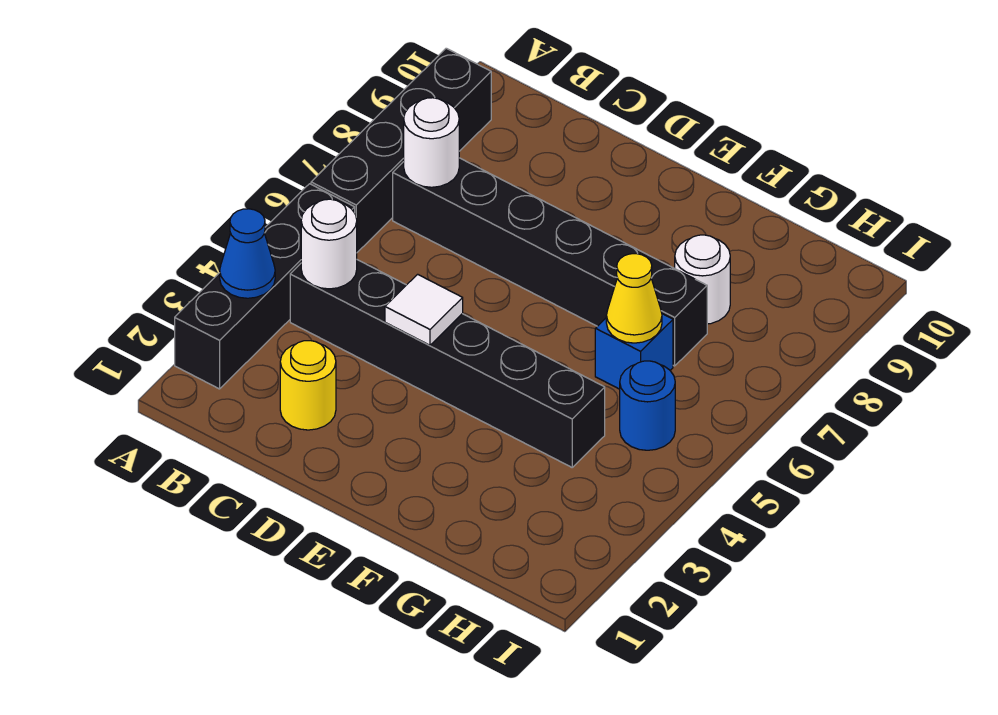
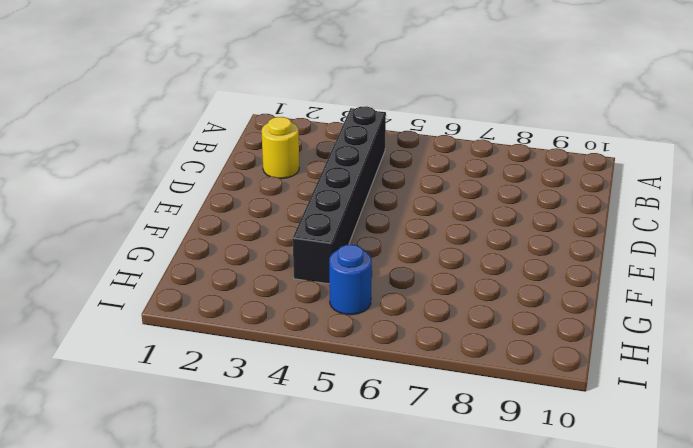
none -> black 1x4 brick [175,184,355,389]
none -> black 1x4 brick [311,48,491,252]
none -> black 1x6 brick [393,158,707,366]

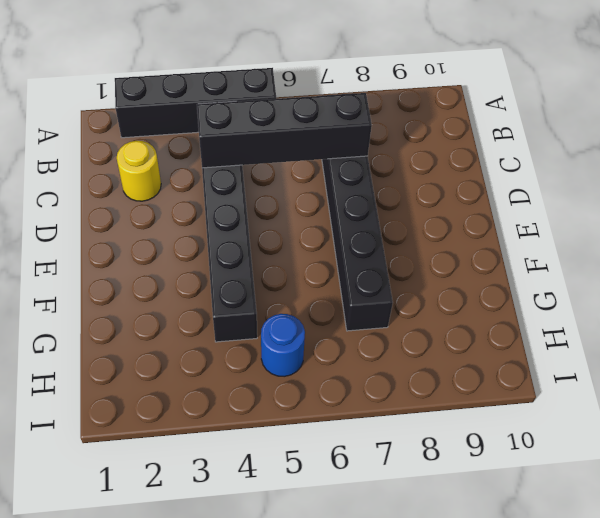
black 1x4 brick [197,93,372,168] -> black 1x4 brick moved to [311,48,491,252]
none -> blue 1x1 brick [595,314,673,389]
none -> white 1x1 round brick [675,235,730,324]
none -> blue 1x1 cone [220,209,275,298]

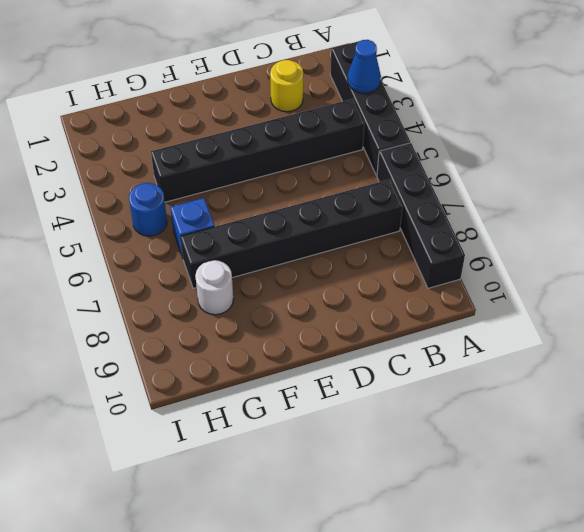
none -> white 1x1 round brick [301,199,357,289]
none -> white 1x1 round brick [404,98,459,187]
none -> white 1x1 tile [385,274,463,345]

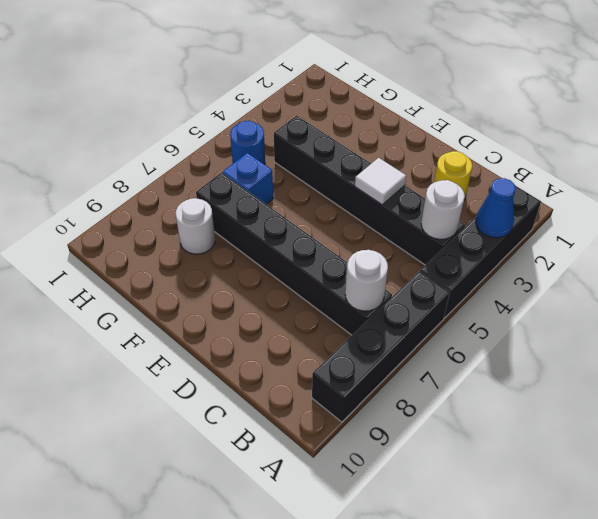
none -> yellow 1x1 cone [606,254,662,343]

